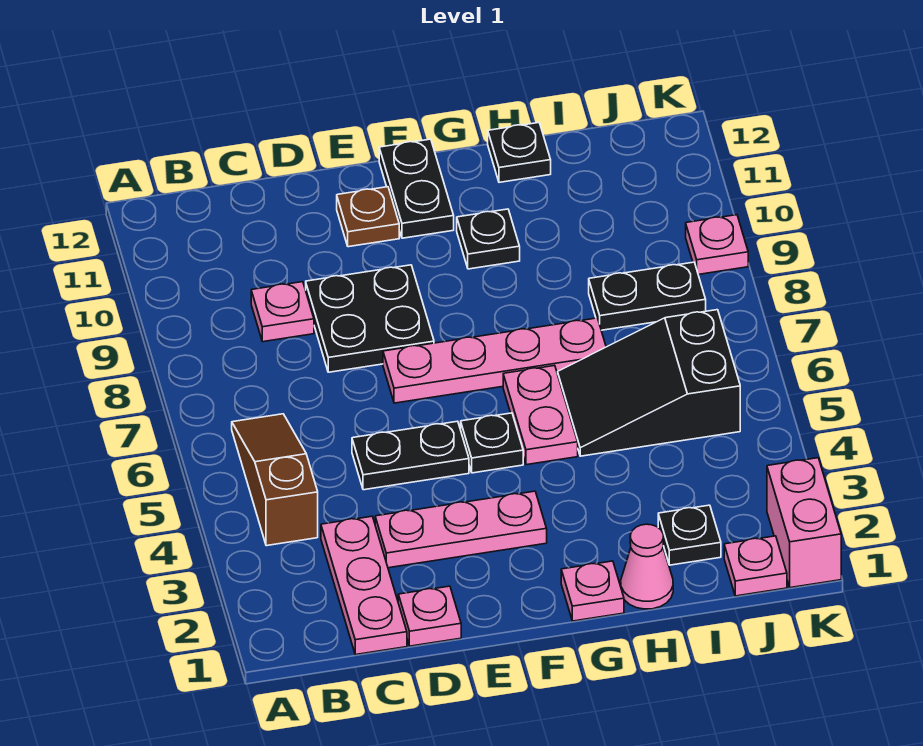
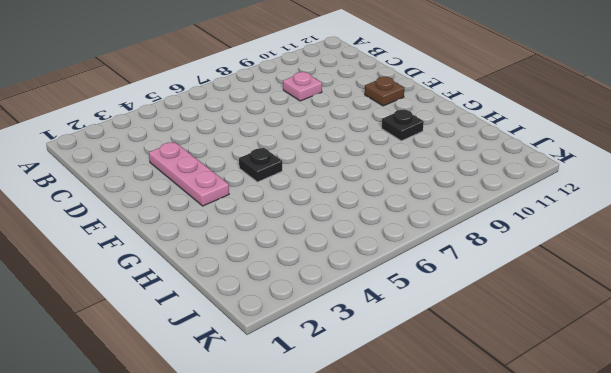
none -> brown 1x3 slope [232,414,318,546]
none -> pink 1x3 plate [321,516,407,655]
none -> pink 1x1 plate [398,586,461,646]

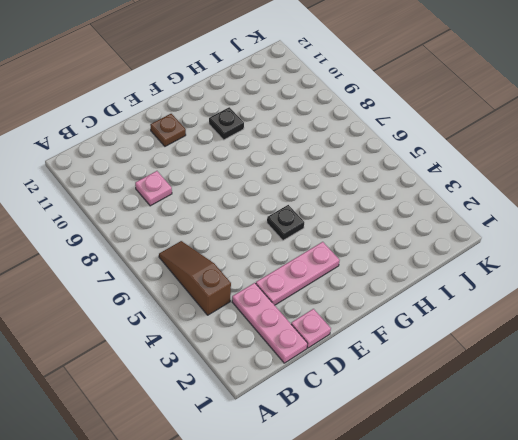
none -> black 1x2 plate [352,421,469,490]
none -> black 2x2 plate [306,265,434,372]
none -> pink 1x4 plate [383,318,606,403]

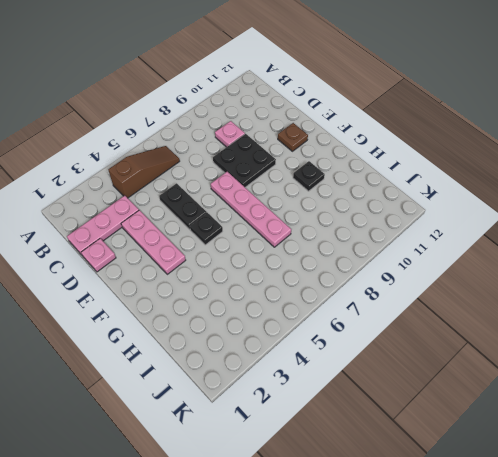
none -> black 1x2 plate [379,139,454,238]
none -> pink 1x1 plate [561,561,624,621]
none -> pink 1x2 plate [503,366,578,465]

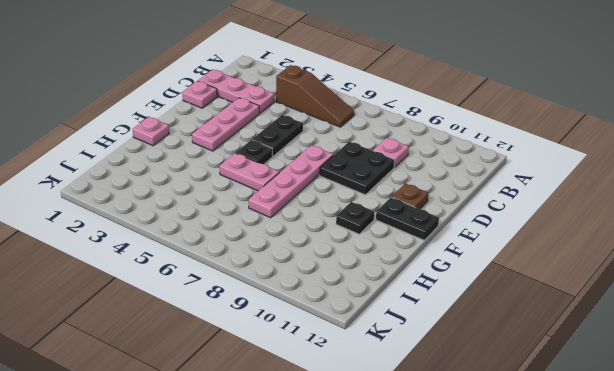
none -> pink 1x1 cone [621,524,673,609]
none -> black 2x3 slope [558,310,740,456]
none -> black 1x1 plate [488,123,551,182]

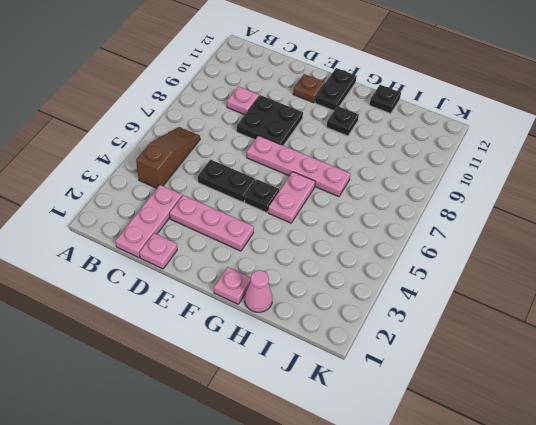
none -> black 2x3 slope [558,310,740,456]
none -> black 1x1 plate [658,505,721,565]
none -> black 1x2 plate [589,262,706,330]

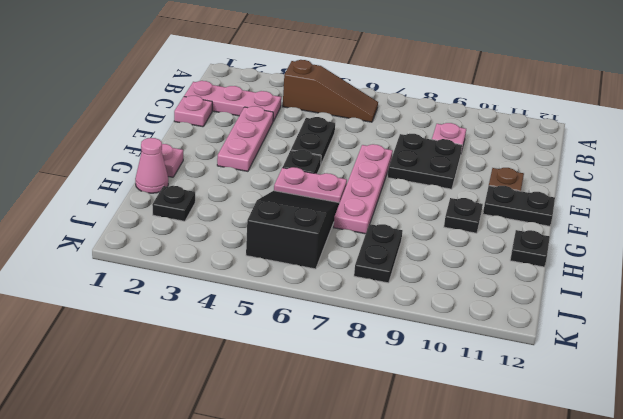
none -> pink 1x1 plate [724,536,787,596]
none -> pink 1x2 brick [767,458,841,588]
none -> pink 1x1 plate [686,215,748,275]

